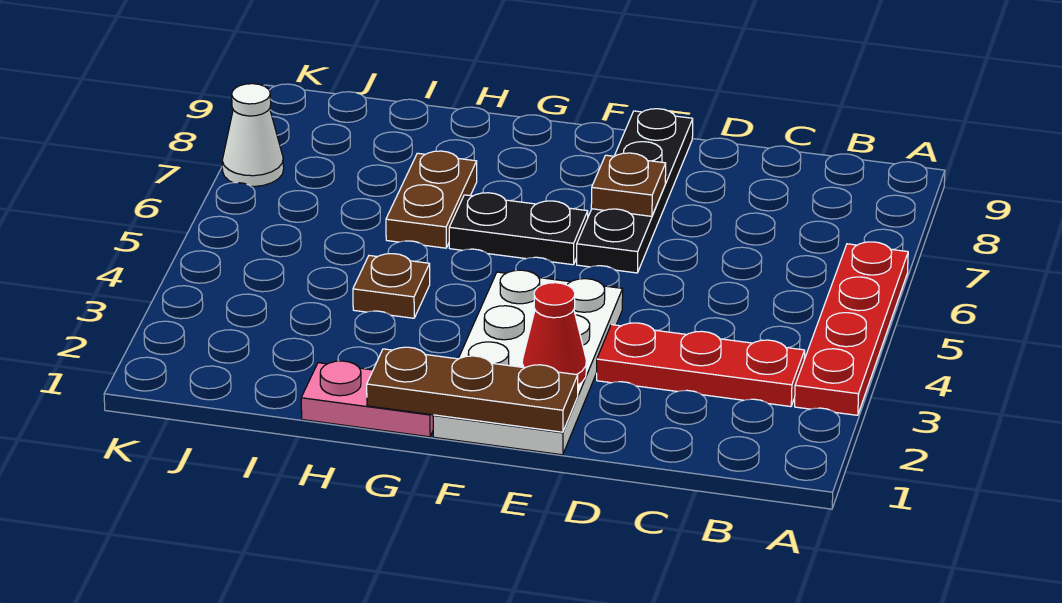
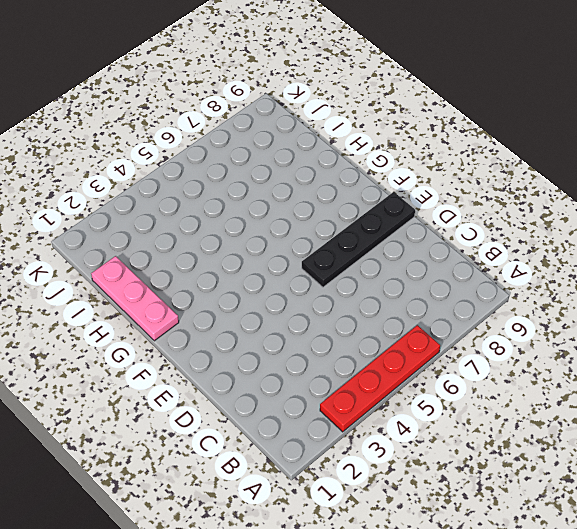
pink 1x3 plate [91,256,179,341] -> pink 1x2 plate [301,361,433,437]
none -> red 1x3 plate [597,323,805,407]
none -> white 2x4 plate [433,270,623,455]
none -> black 1x2 plate [449,193,588,265]

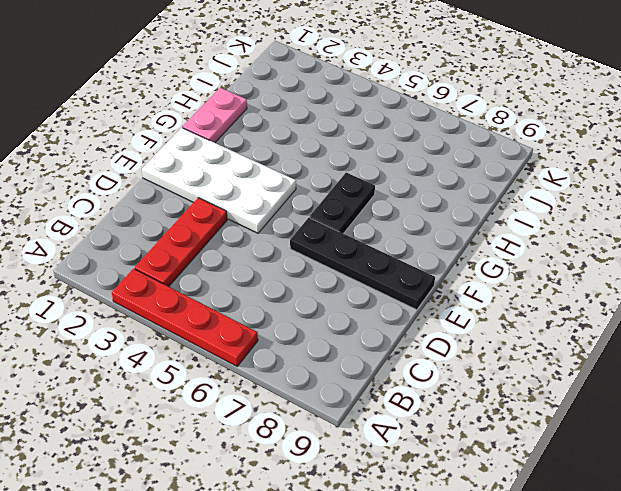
none -> brown 1x1 plate [353,254,430,318]
none -> brown 1x2 plate [386,151,477,248]
none -> white 1x1 cone [222,84,284,187]

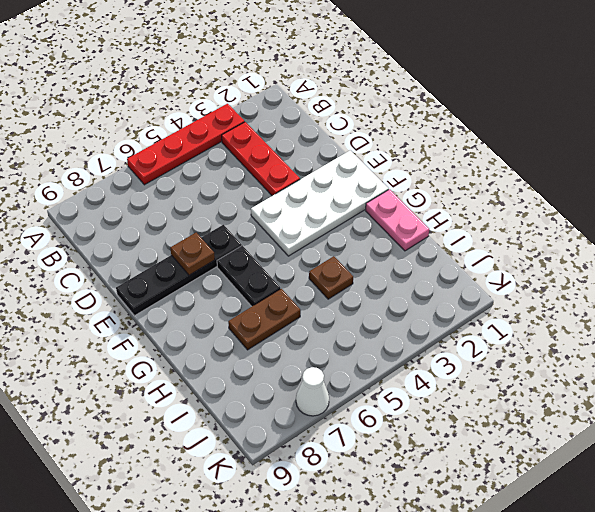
none -> brown 1x3 plate [367,347,578,432]
none -> red 1x1 cone [522,283,586,385]

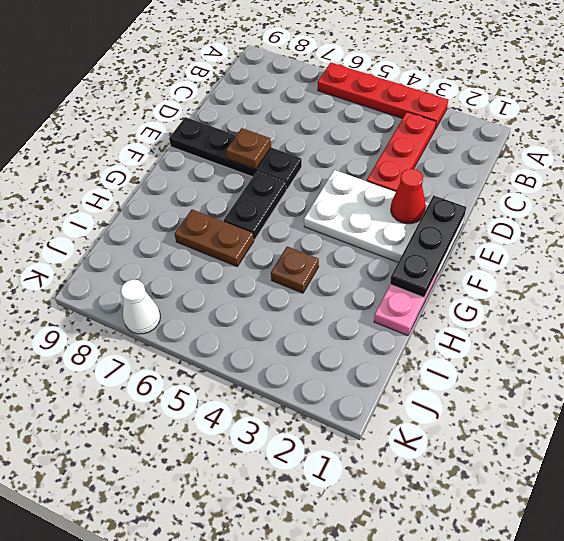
black 1x3 plate [390,196,466,297] -> brown 1x3 plate [367,347,578,432]

